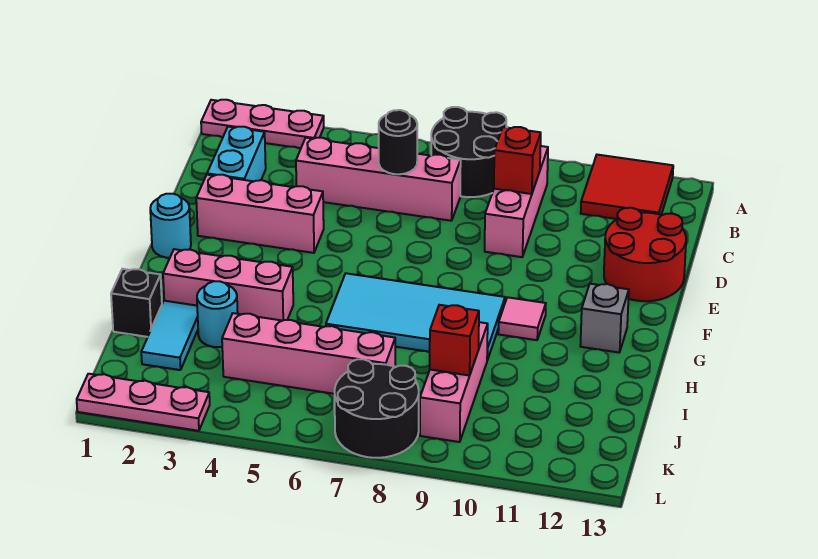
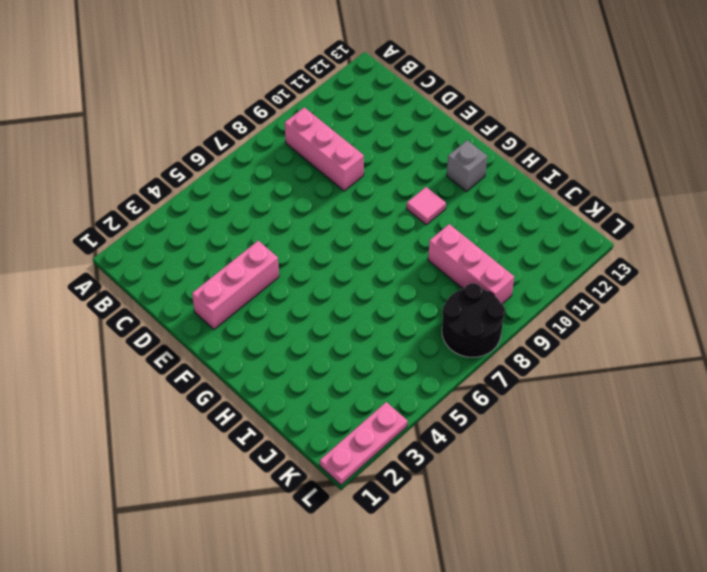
none -> pink 1x3 plate [201,100,324,148]
none -> black 2x2 round brick [431,107,507,197]
none -> red 2x2 tile [581,155,673,219]

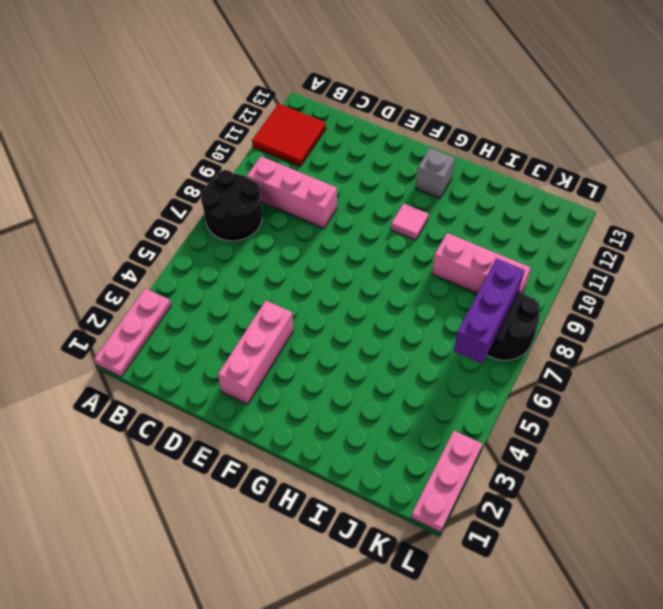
purple 1x3 brick [454,258,525,363] -> none
none -> cyan 1x2 brick [207,127,266,181]
none -> pink 1x4 brick [296,138,461,221]
none -> red 2x2 round brick [604,208,686,301]

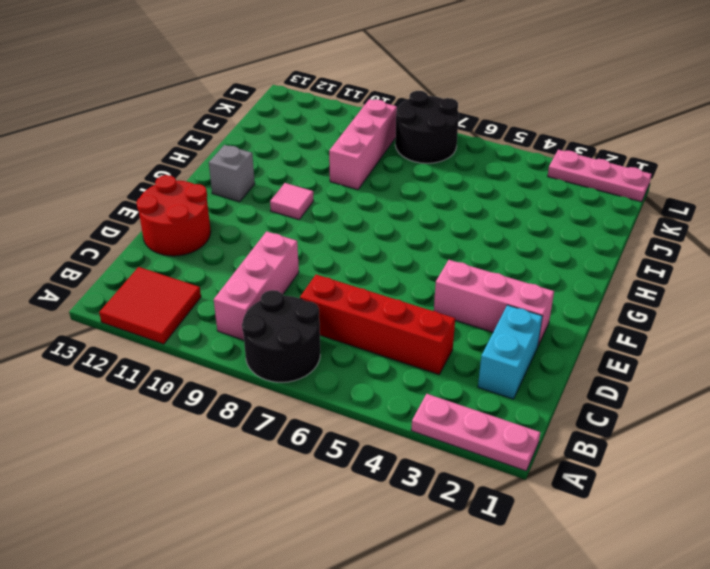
red 1x4 brick [300,275,455,374] -> pink 1x4 brick [296,138,461,221]
none -> cyan 1x1 round brick [150,194,191,258]
none -> cyan 2x4 tile [326,273,505,360]
none -> pink 1x3 brick [163,249,293,321]

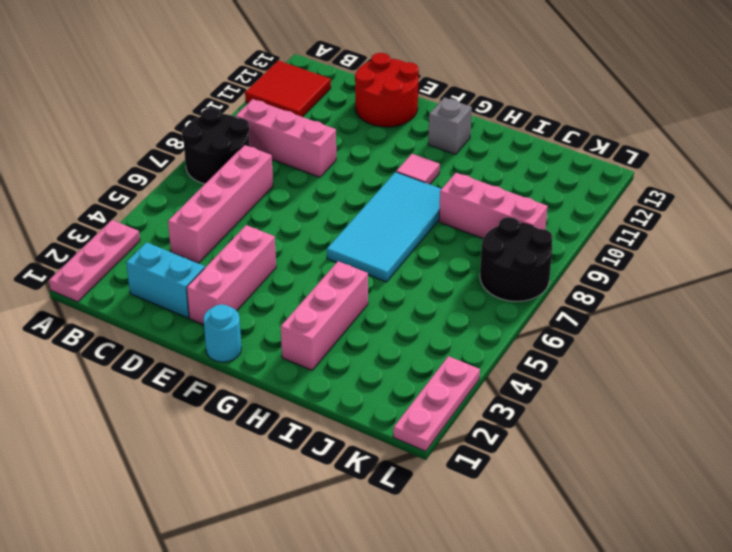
none -> black 1x1 brick [111,269,162,337]
none -> cyan 1x2 tile [141,301,198,370]
none -> cyan 1x1 round brick [197,281,238,347]

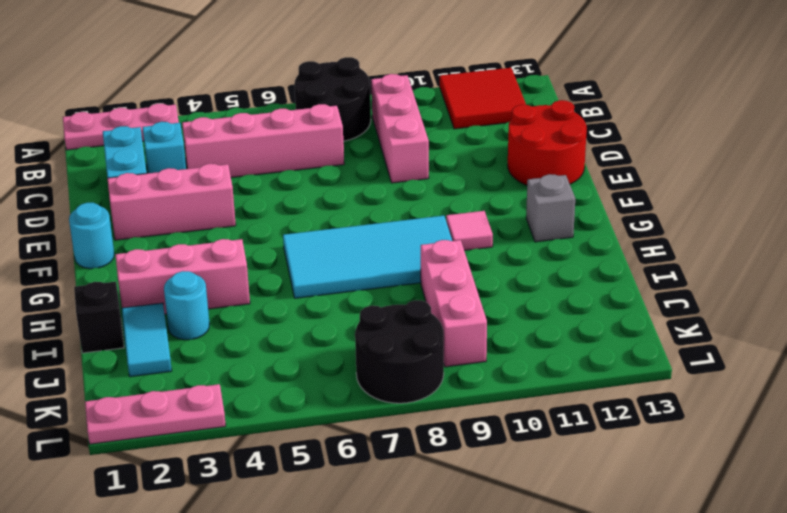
cyan 1x1 brick [143,122,186,173] -> none
none -> pink 1x4 brick [222,313,395,394]
none -> black 1x1 round brick [379,110,417,174]
none -> red 1x1 brick [494,127,541,194]

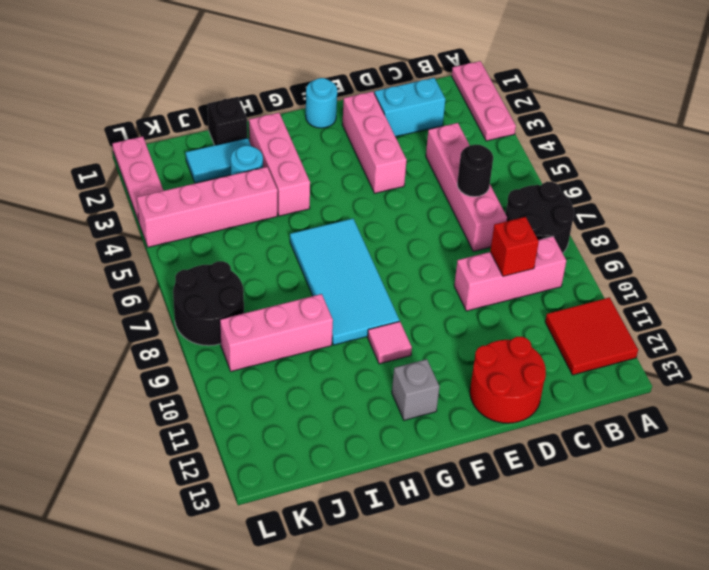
pink 1x4 brick [137,167,278,247] -> pink 1x4 brick turned to [222,313,395,394]
none -> red 1x1 brick [430,305,479,375]

